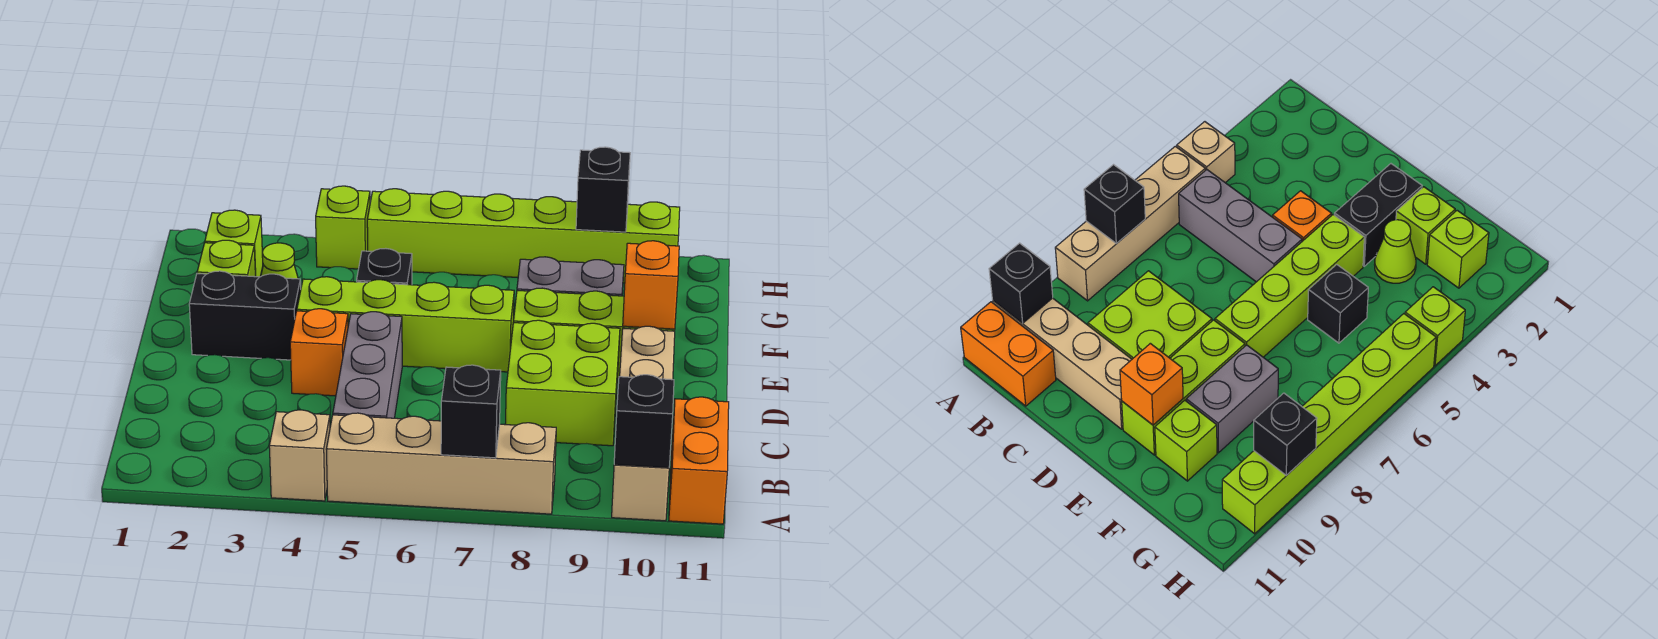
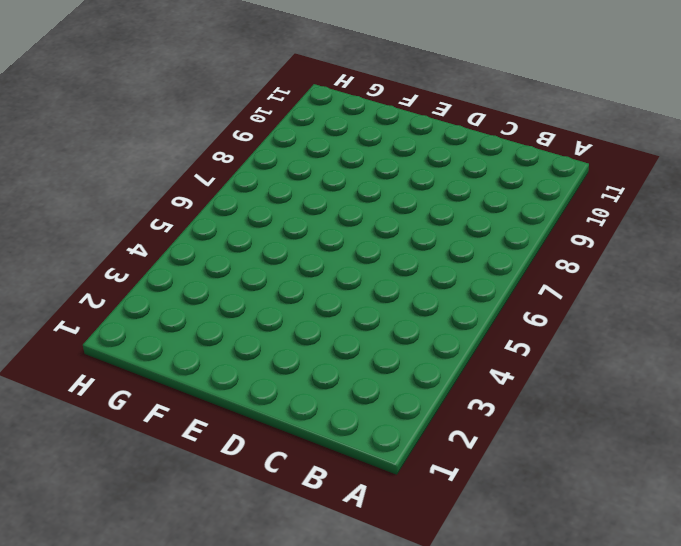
none -> tan 1x1 brick [269,410,330,501]
none -> tan 1x4 brick [326,413,556,514]
none -> tan 1x4 brick [612,326,675,521]

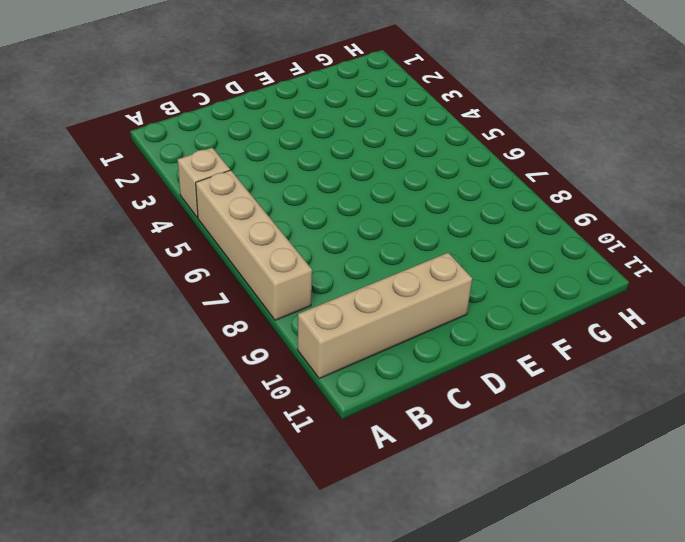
none -> orange 1x2 brick [669,397,729,524]
none -> grey 1x3 brick [333,312,402,418]
none -> lime 2x2 brick [505,320,620,446]

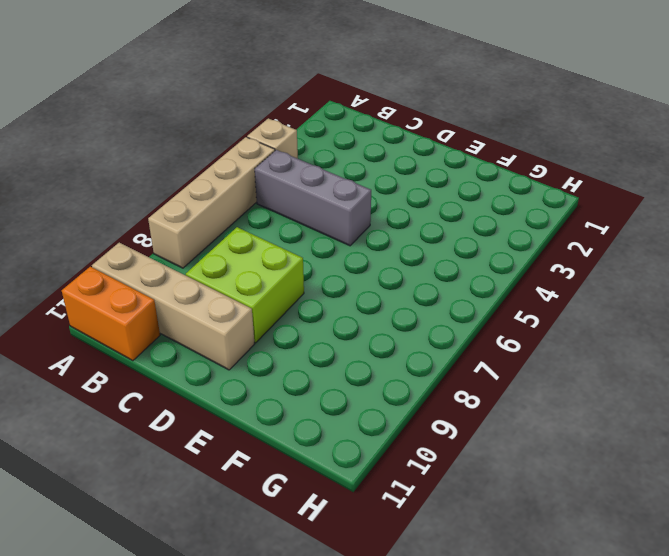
none -> orange 1x1 brick [290,309,348,396]
none -> black 1x2 brick [189,271,301,360]
none -> lime 1x4 brick [297,277,514,372]

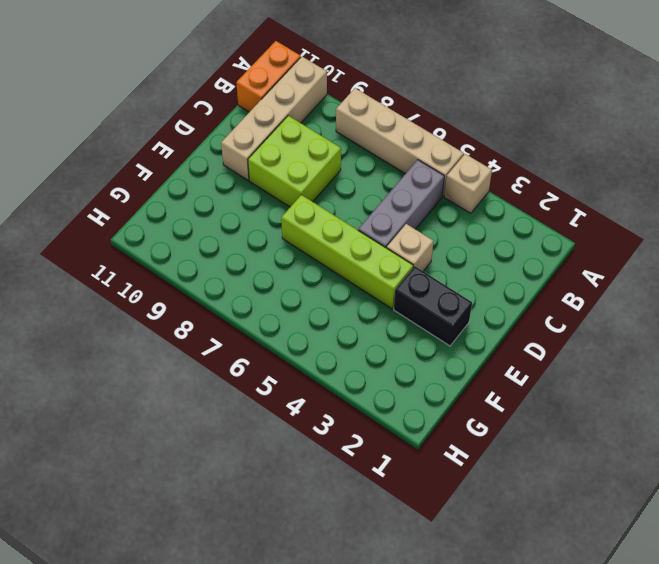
tan 1x1 brick [387,224,433,271] -> orange 1x1 brick [290,309,348,396]
none -> lime 1x3 brick [514,288,675,378]
none -> lime 1x1 brick [197,240,255,277]
none -> lime 1x1 cone [261,243,298,279]

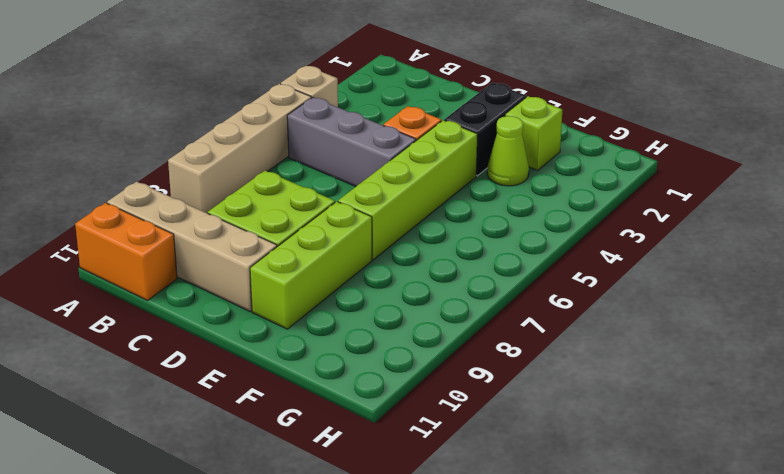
none -> black 1x1 brick [357,248,412,285]
none -> grey 1x2 brick [517,257,624,296]
none -> lime 1x1 brick [1155,400,1217,481]

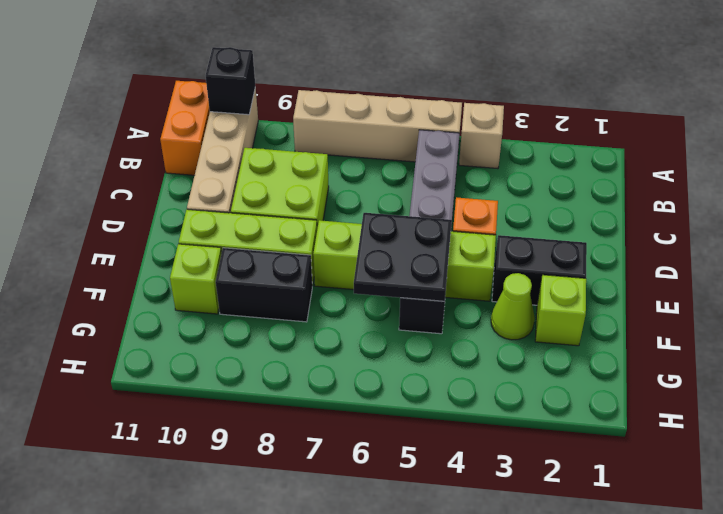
black 2x2 plate [354,213,452,301] -> none
black 1x2 brick [216,248,312,322] -> grey 1x2 brick [517,257,624,296]
none -> lime 1x1 brick [205,210,263,277]
none -> lime 1x1 brick [316,186,370,269]
none -> lime 1x6 brick [367,189,680,283]

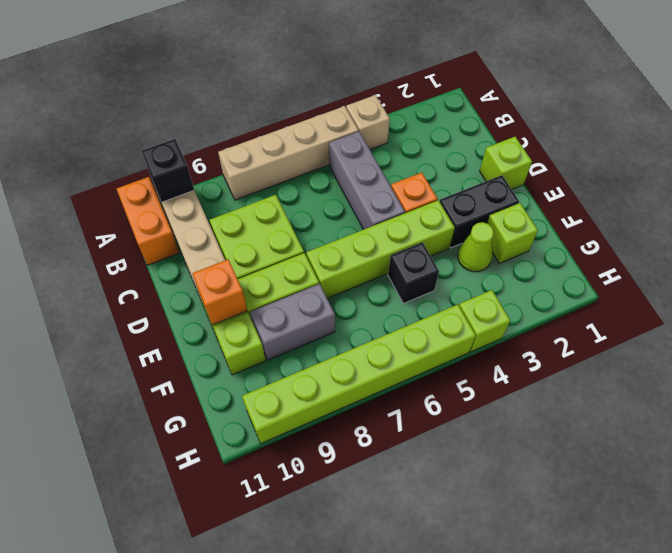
lime 1x1 brick [480,137,532,189] -> lime 1x1 brick moved to [205,210,263,277]
none -> black 1x1 brick [441,365,501,458]
none -> black 1x1 brick [576,147,630,232]

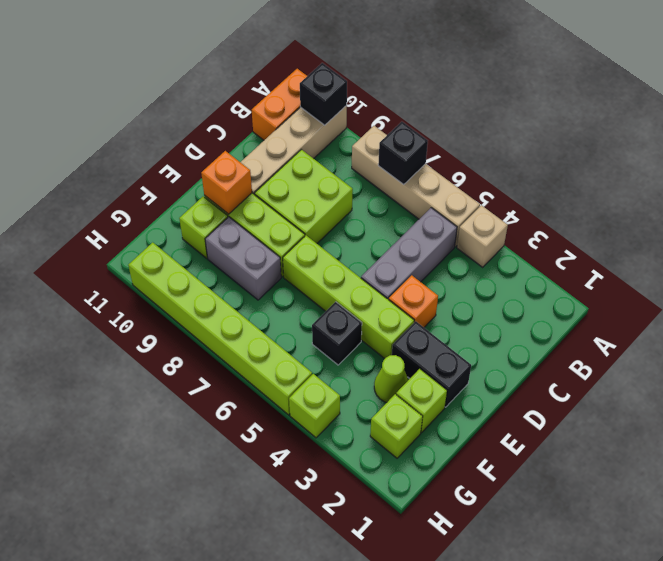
none -> black 1x1 brick [576,147,630,232]

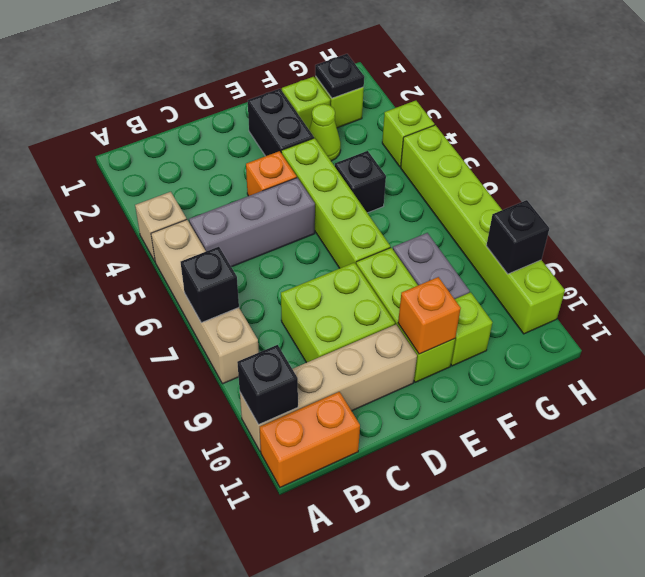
black 1x1 plate [315,54,364,98] -> none

